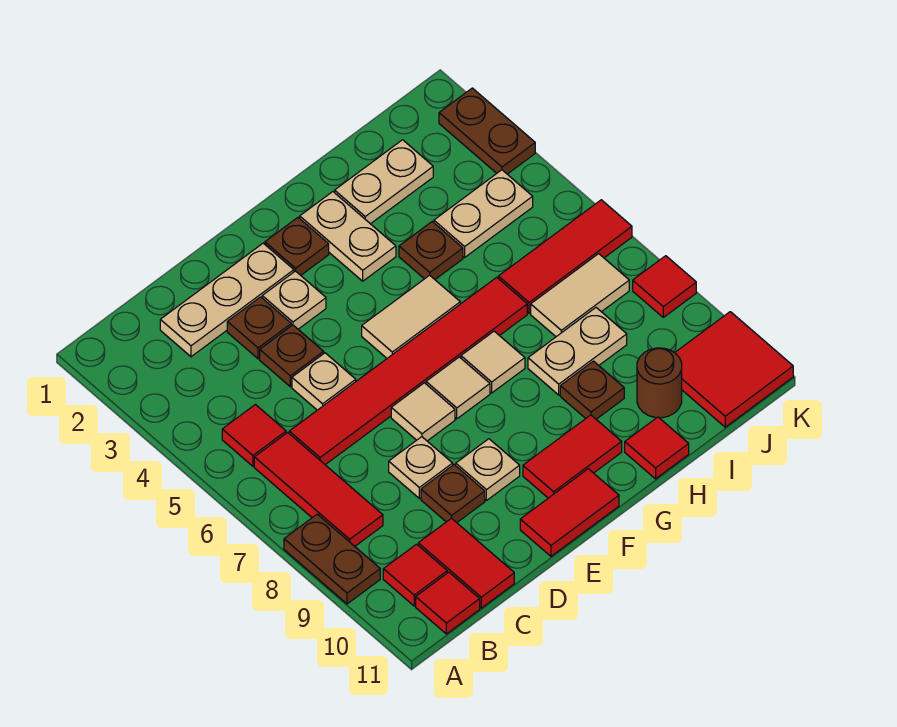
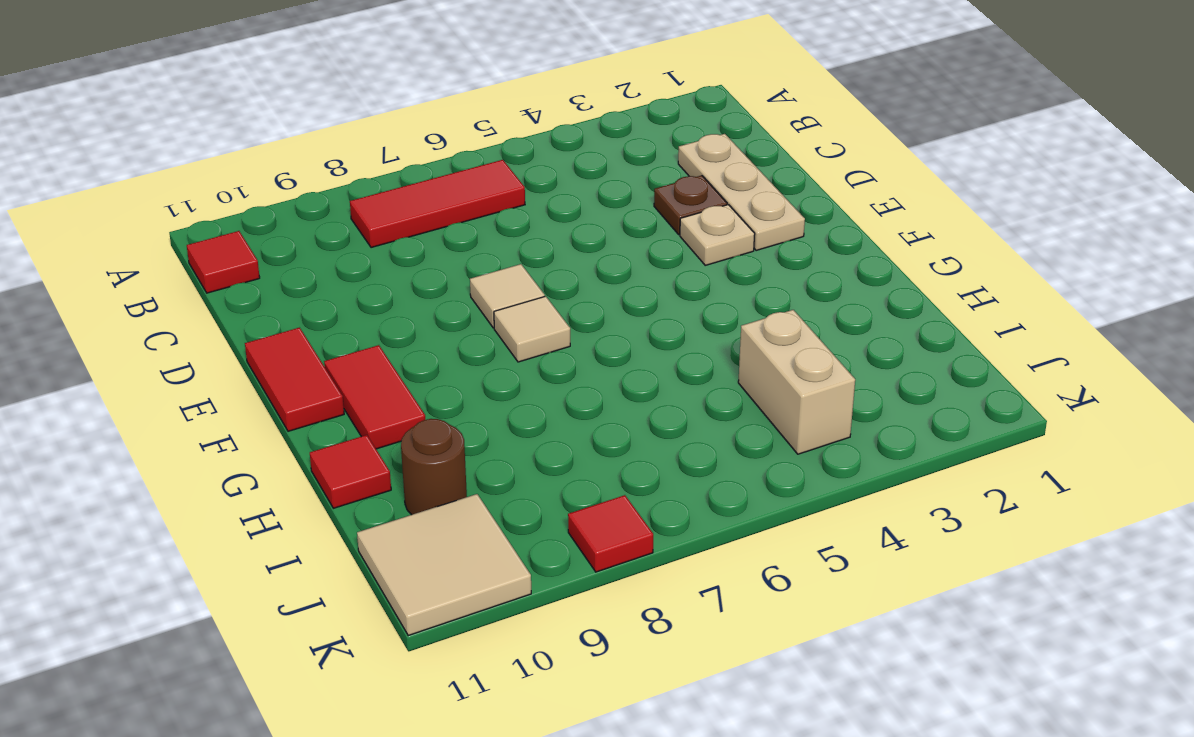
tan 1x2 brick [738,310,855,454] -> tan 1x2 plate [434,170,533,257]
tan 2x2 tile [357,494,531,635] -> red 2x2 tile [675,312,793,427]
none -> brown 1x2 plate [284,514,380,604]
none -> red 1x1 tile [222,405,286,466]
none -> red 1x1 tile [383,544,447,606]
none -> red 1x6 tile [289,277,527,465]

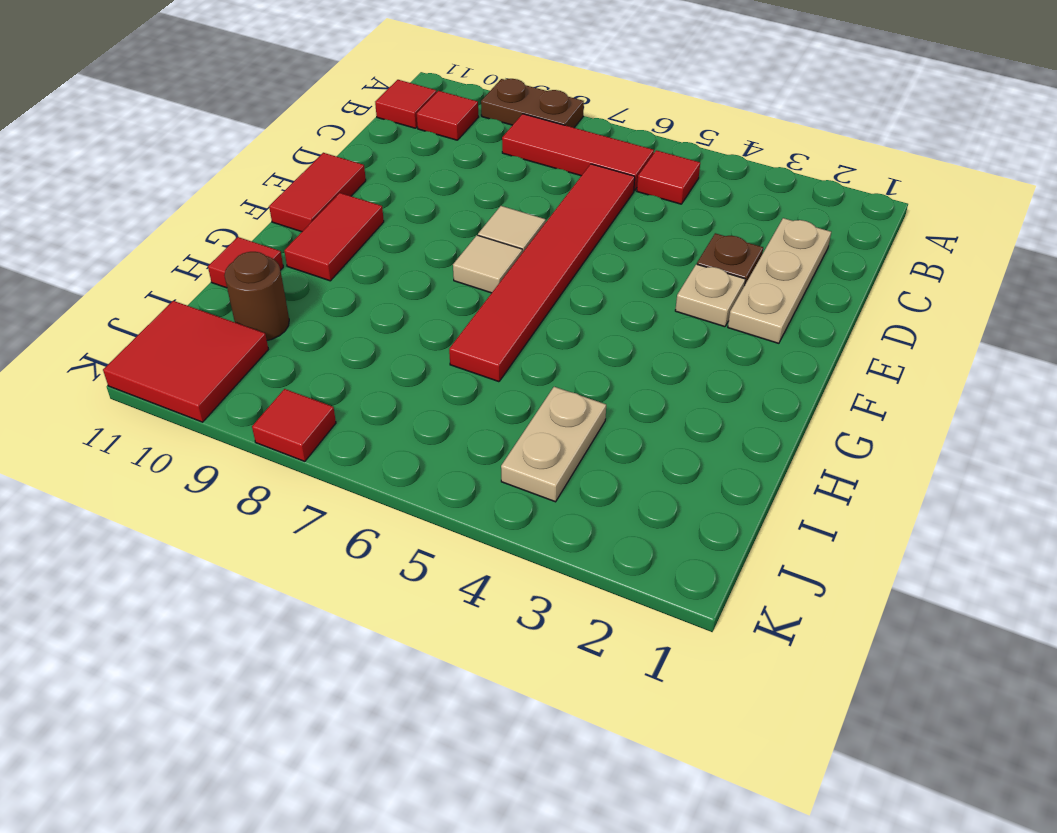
none -> red 1x2 tile [418,518,514,608]
none -> brown 1x1 plate [260,325,324,387]
none -> tan 1x1 plate [292,353,356,410]
none -> tan 1x1 plate [389,437,453,498]

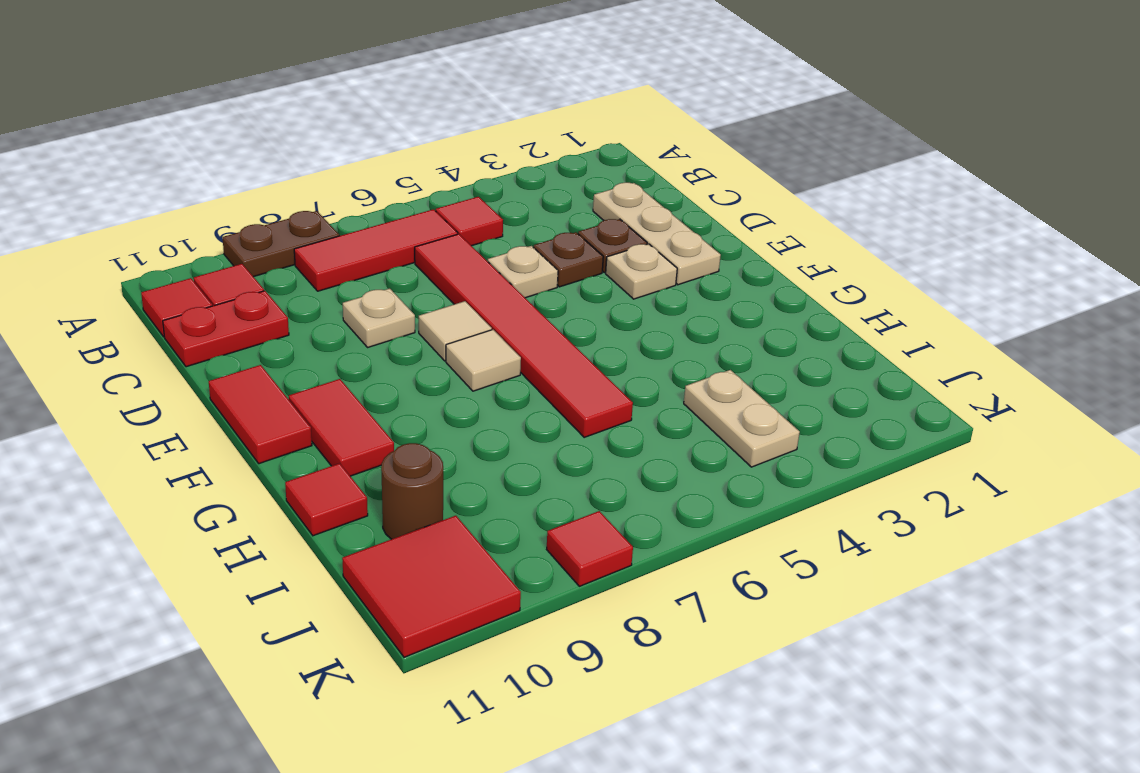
red 1x2 plate [163,291,289,367] -> red 1x2 tile [418,518,514,608]
none -> brown 1x1 plate [421,465,485,523]
none -> tan 1x1 plate [456,439,520,501]
none -> brown 1x1 plate [265,218,329,275]
none -> tan 1x2 tile [362,275,460,358]

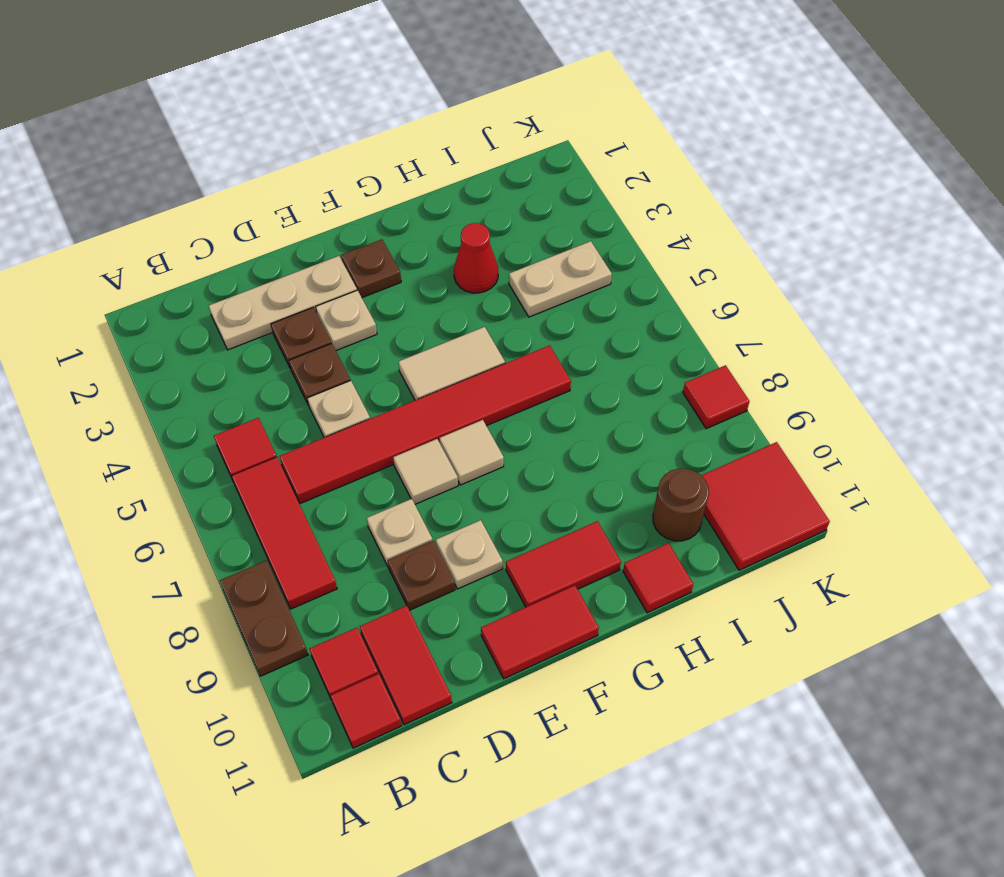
red 1x1 cone [454,223,498,293] -> none
none -> tan 1x2 plate [300,192,396,281]
none -> tan 1x1 tile [461,331,525,393]
none -> tan 1x2 plate [335,140,433,224]
none -> brown 1x1 plate [399,222,463,279]

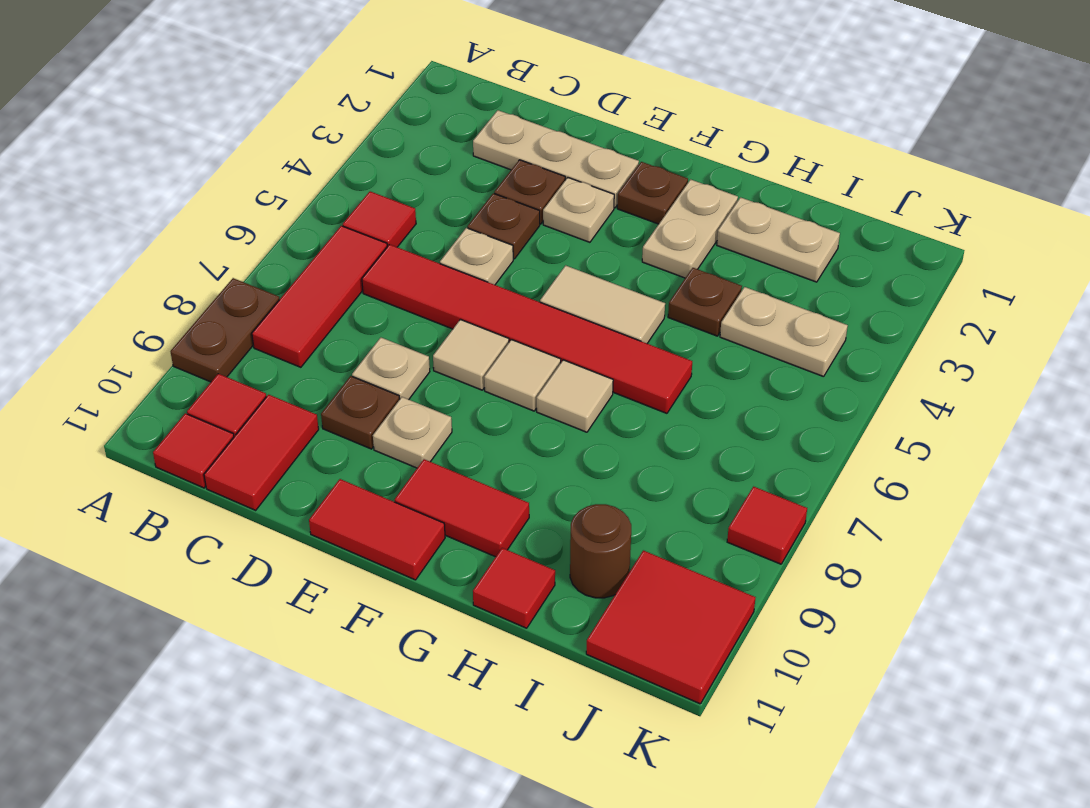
none -> tan 1x2 plate [528,308,627,395]
none -> brown 1x1 plate [560,361,624,419]
none -> red 1x3 tile [498,200,632,313]
none -> tan 1x2 tile [531,254,629,337]

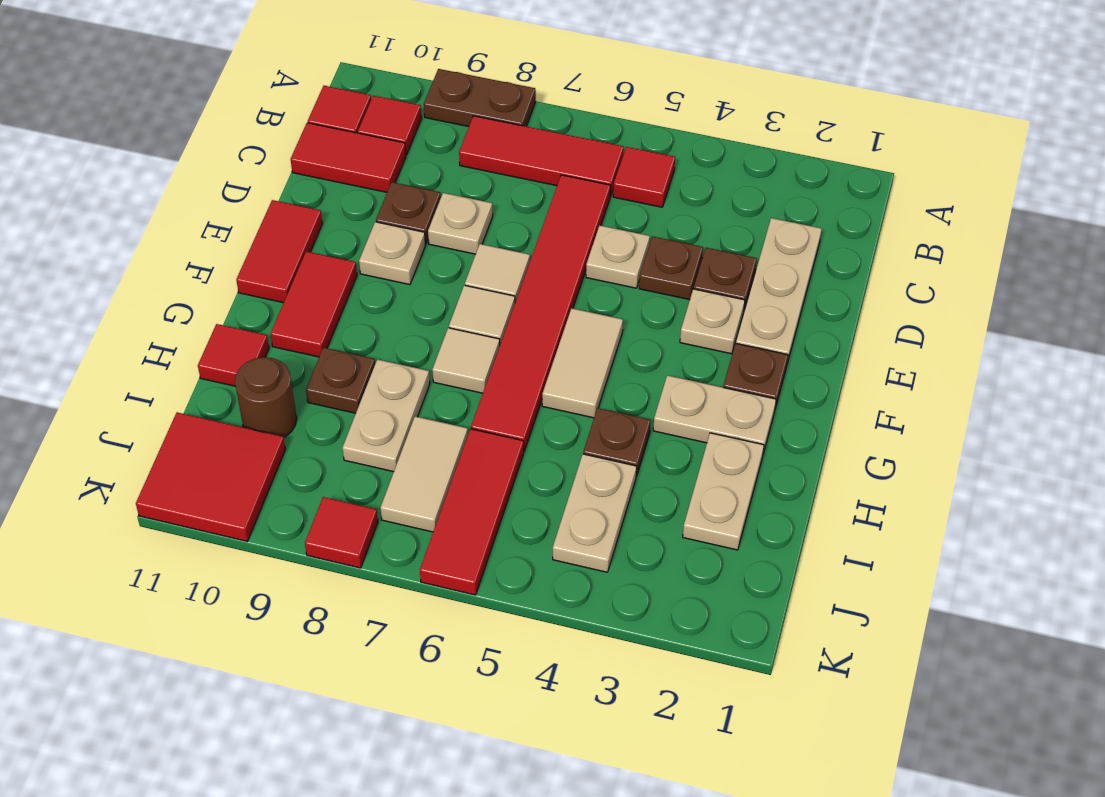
none -> brown 1x2 plate [439,88,535,174]

